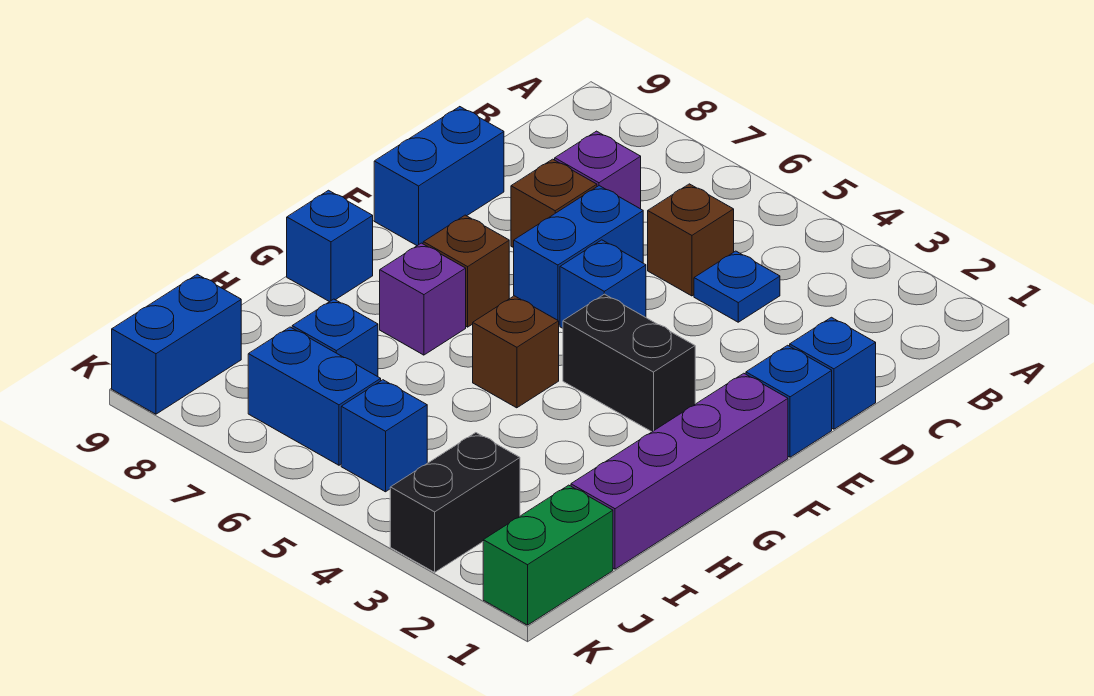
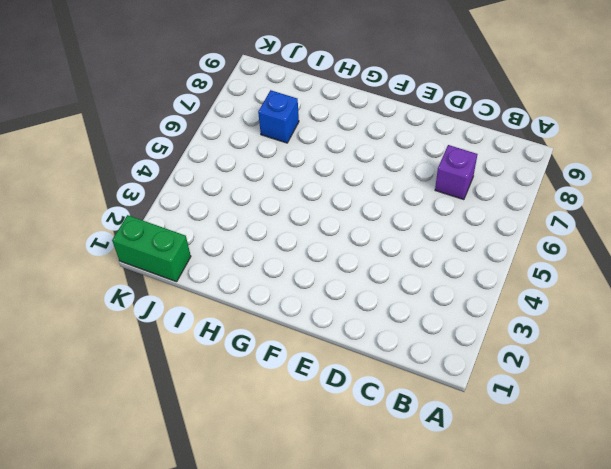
none -> blue 1x1 plate [694,251,780,322]
none -> brown 1x1 brick [648,184,734,296]
none -> blue 1x1 brick [790,317,876,429]

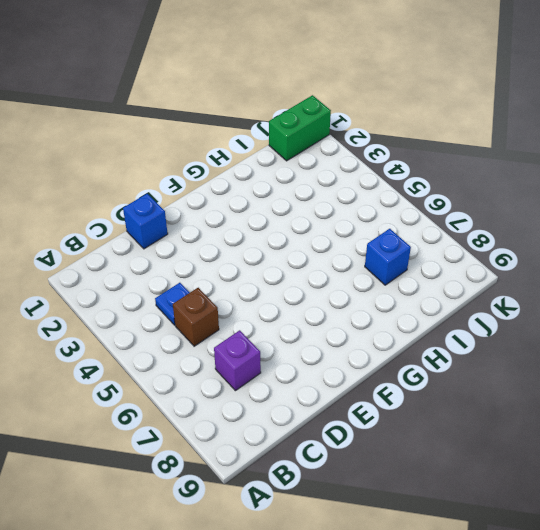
none -> blue 1x2 brick [514,186,643,325]
none -> brown 1x1 brick [511,159,597,248]
none -> blue 1x2 brick [374,107,504,246]

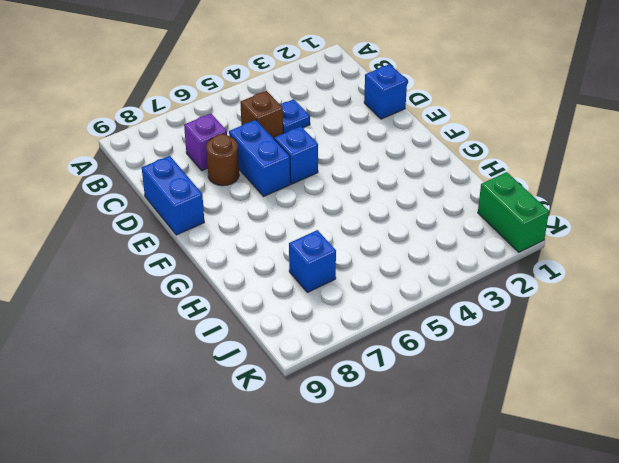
brown 1x1 round brick [206,134,239,186] -> brown 1x1 brick [511,159,597,248]
none -> blue 1x1 brick [746,345,832,457]
none -> purple 1x4 brick [571,373,788,569]
none -> black 1x2 brick [563,294,695,432]

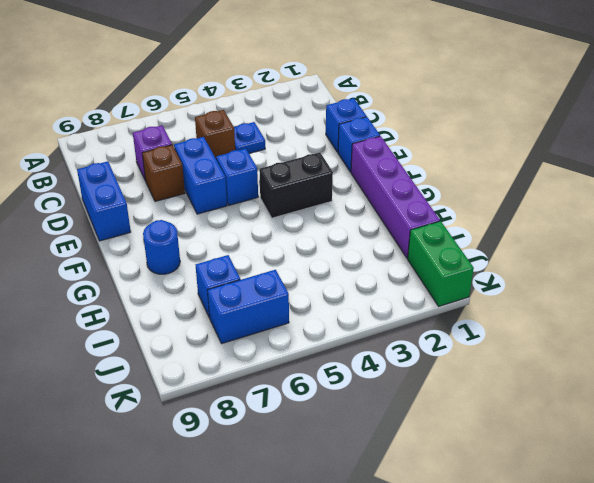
blue 1x1 round brick [143,220,180,274] -> none
none -> brown 1x1 brick [423,215,509,327]
none -> brown 1x1 brick [473,296,559,408]
none -> purple 1x1 brick [380,243,466,355]

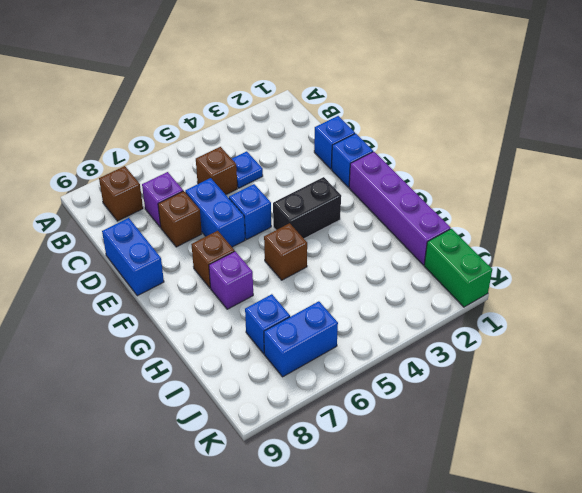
brown 1x1 brick [99,166,143,221] -> none
none -> blue 1x1 brick [287,190,373,302]
none -> black 1x2 brick [390,433,520,572]
none -> blue 1x1 brick [341,380,427,492]

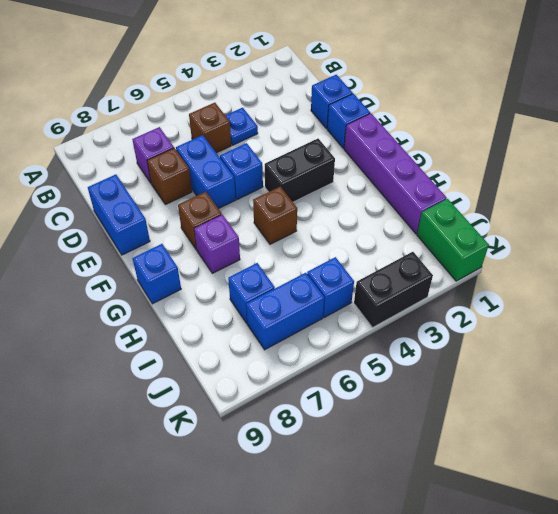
black 1x2 brick [354,252,433,327] -> black 1x2 brick turned to [390,433,520,572]
none -> blue 1x2 brick [112,274,241,414]

